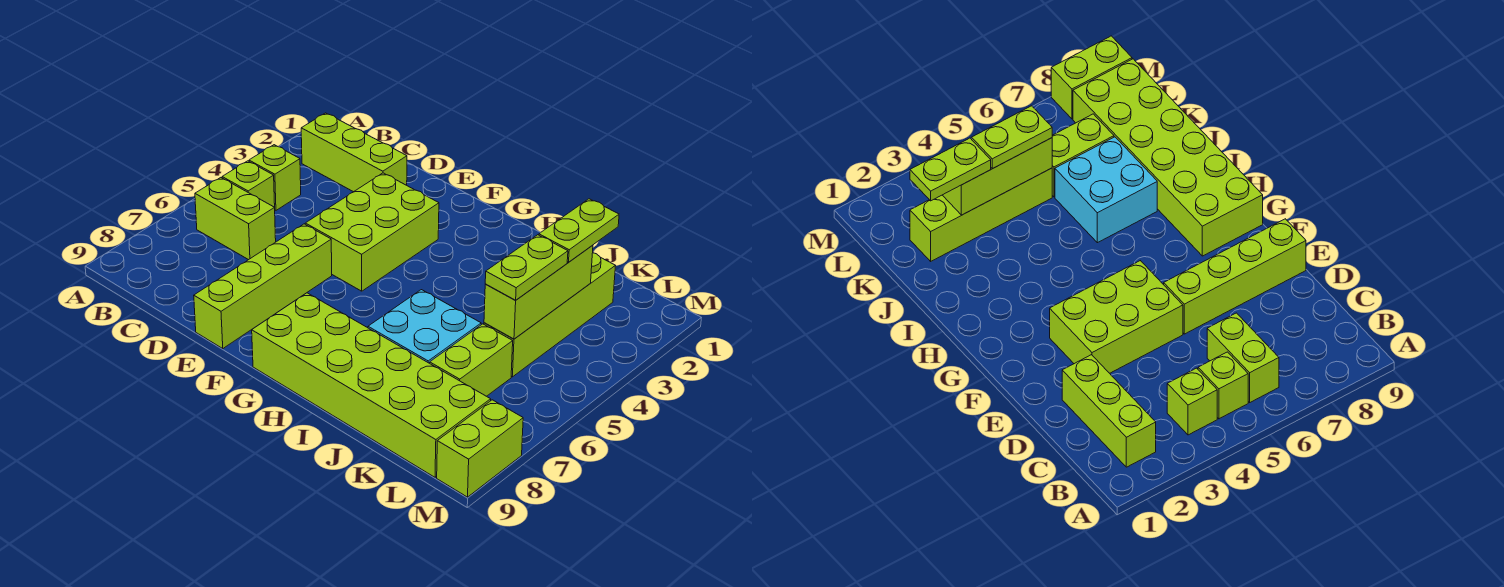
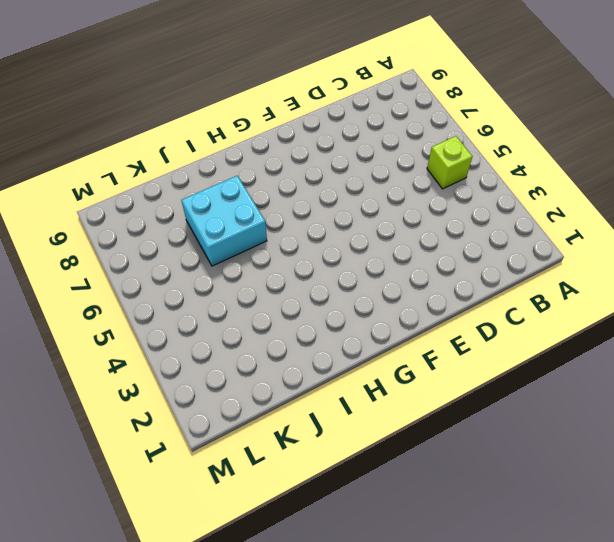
none -> lime 1x3 brick [301,113,407,192]
none -> lime 1x1 brick [249,145,301,210]
none -> lime 1x2 brick [195,178,276,260]

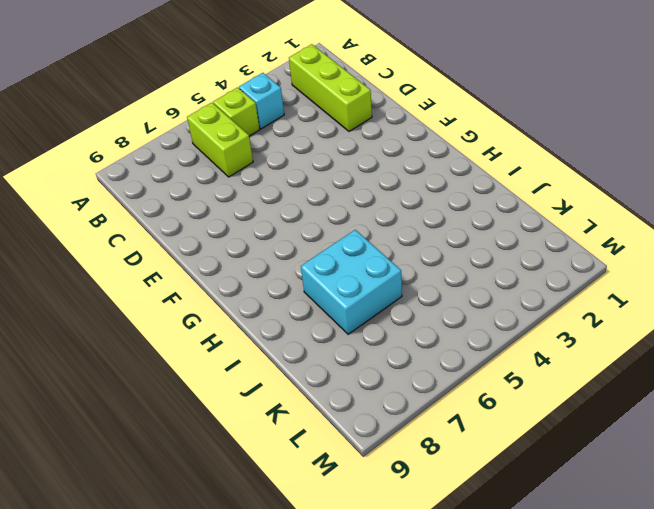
cyan 1x1 brick [239,73,284,129] -> lime 1x1 brick [249,145,301,210]
none -> lime 2x3 brick [305,173,439,291]
none -> lime 1x4 brick [194,224,332,349]
none -> lime 2x6 brick [252,293,491,477]

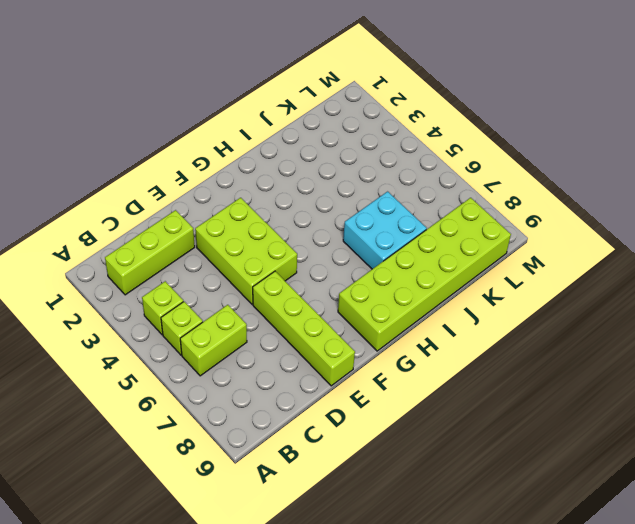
none -> lime 1x4 brick [484,253,615,377]
none -> lime 1x2 brick [430,324,513,396]
none -> lime 1x2 brick [437,400,523,497]

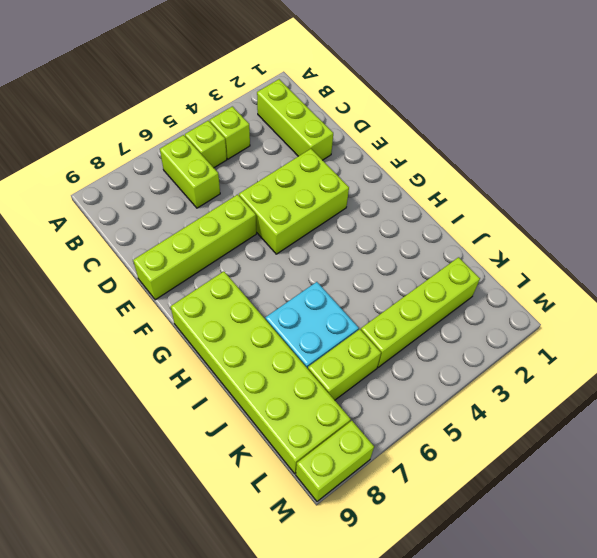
none -> lime 1x3 brick [484,245,593,339]
none -> lime 1x2 plate [539,199,619,262]
none -> lime 1x2 plate [485,235,568,300]

